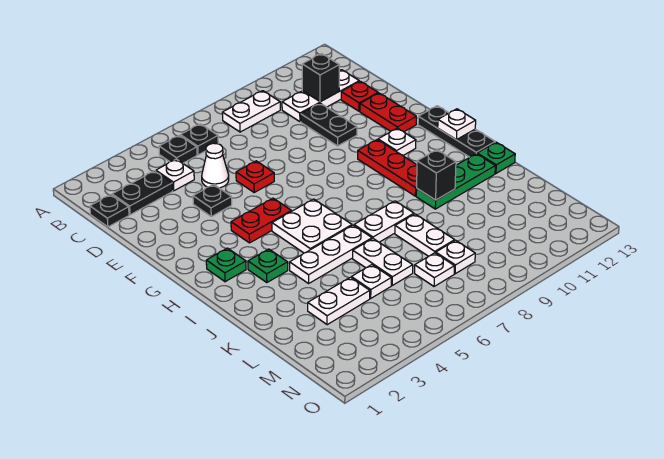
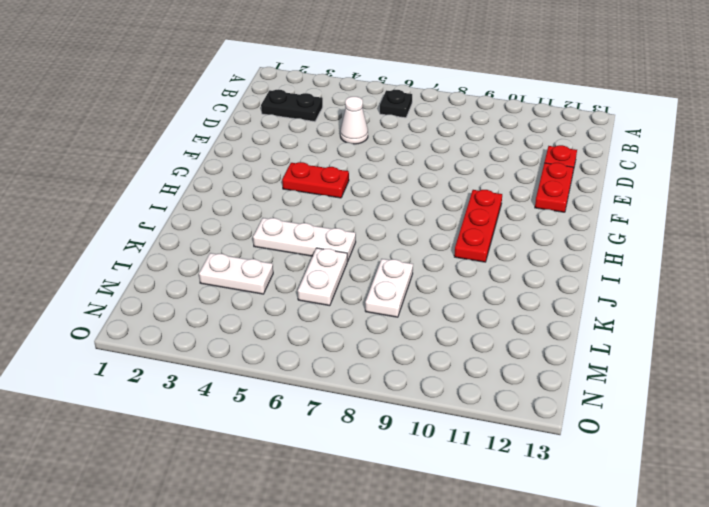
none -> black 1x1 plate [159,135,197,163]
none -> white 1x2 plate [222,91,280,132]
none -> black 1x1 plate [90,195,129,227]
none -> white 1x1 plate [156,159,194,191]

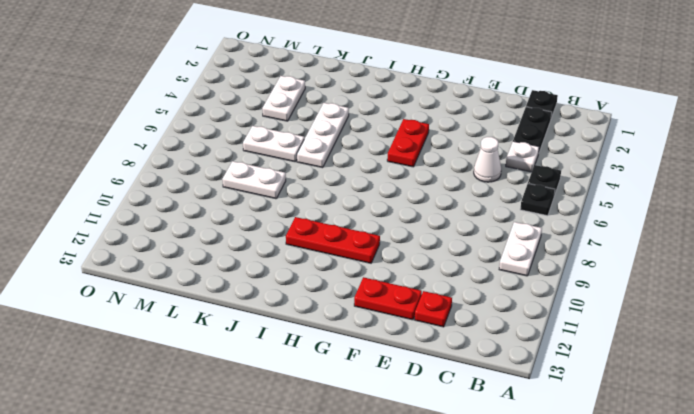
none -> white 1x3 plate [282,70,359,122]
none -> black 1x2 plate [301,103,357,146]
none -> black 1x1 plate [193,184,232,216]
none -> red 1x1 plate [236,161,274,192]

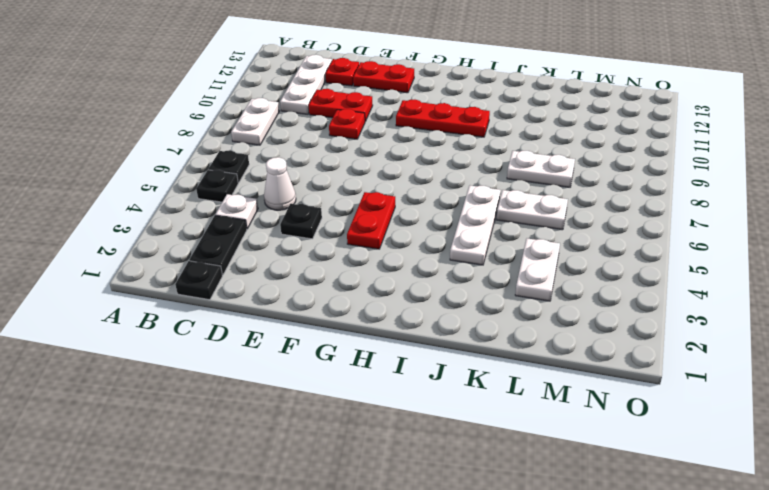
red 1x2 plate [309,89,373,121] -> black 1x2 plate [301,103,357,146]
red 1x1 plate [329,109,365,139] -> red 1x1 plate moved to [236,161,274,192]
none -> white 1x1 plate [378,128,416,155]
none -> black 1x3 plate [418,106,495,157]
none -> green 1x1 plate [206,248,246,282]
none -> white 2x2 plate [272,199,352,253]

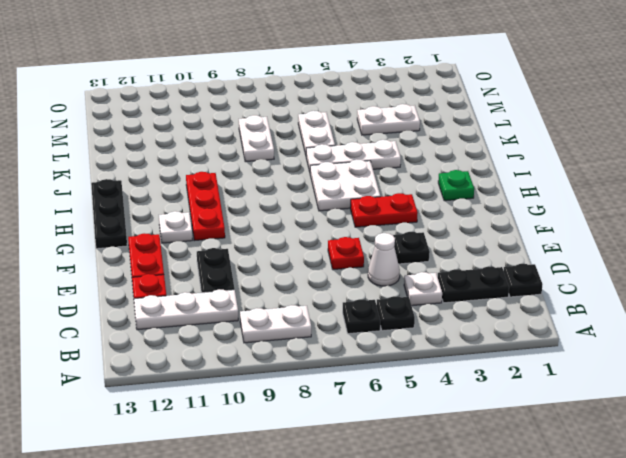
none -> green 1x1 plate [248,249,288,283]
none -> white 1x2 plate [354,201,414,242]
none -> green 1x3 plate [416,154,495,209]
none -> green 1x1 plate [477,142,515,173]

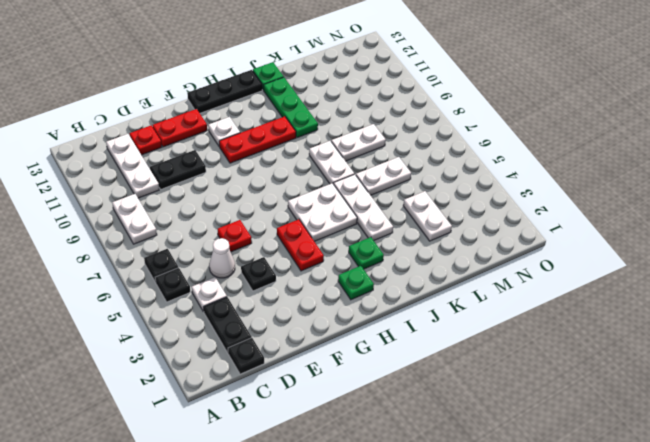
none -> white 1x1 plate [351,265,391,298]
none -> white 1x1 plate [415,253,454,286]
none -> white 1x1 plate [436,240,475,274]
none -> black 1x1 brick [302,54,339,102]

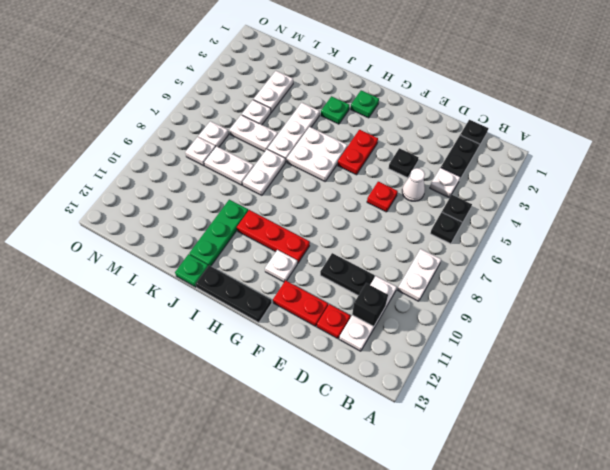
none -> white 1x1 plate [438,109,476,140]
none -> black 1x1 brick [417,150,456,200]

